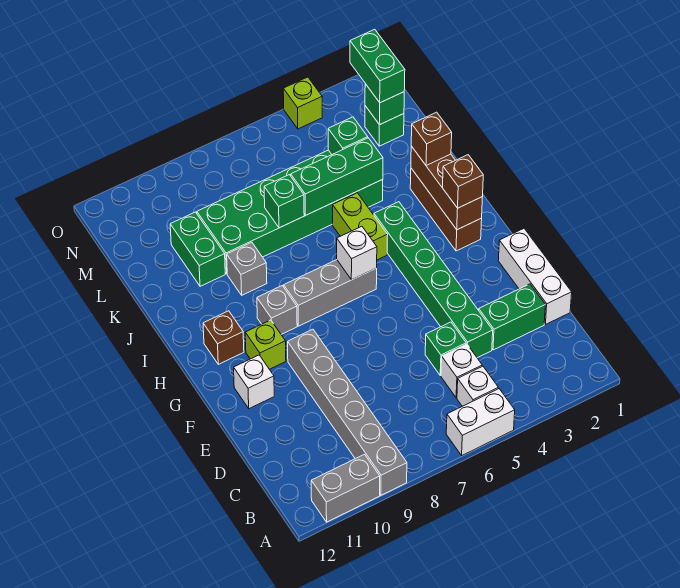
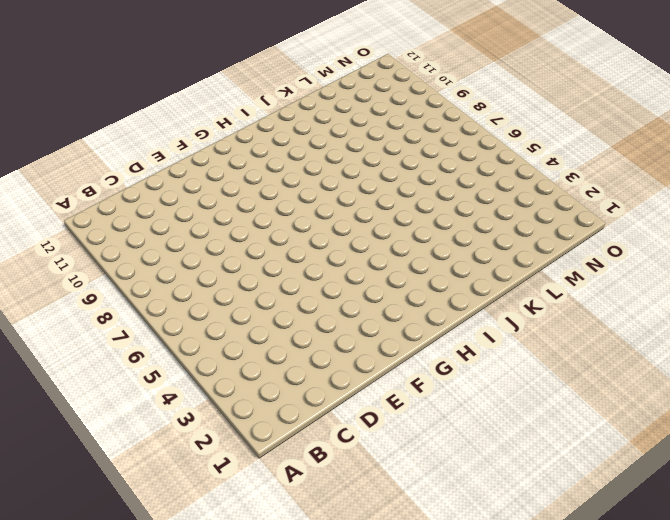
none -> white 1x2 brick [446,389,515,455]
none -> grey 1x6 brick [288,329,407,495]
none -> grey 1x2 brick [311,454,380,522]
none -> white 1x1 brick [457,366,498,406]

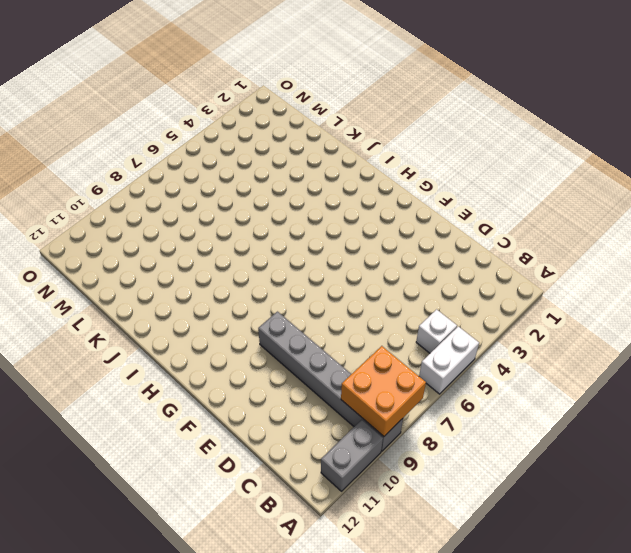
orange 2x2 brick [341,346,426,436] -> none
none -> white 1x1 brick [441,344,482,398]
none -> white 1x3 brick [498,229,572,325]
none -> green 1x2 brick [479,284,545,350]
none -> green 1x6 brick [374,202,493,358]

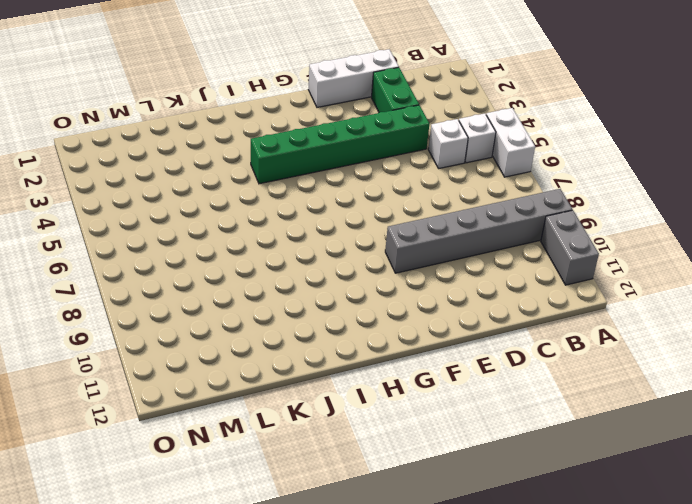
none -> green 1x1 brick [425,322,466,376]
none -> white 1x1 brick [234,355,274,409]
none -> lime 1x1 brick [245,320,286,369]
none -> brown 1x3 brick [410,168,482,251]

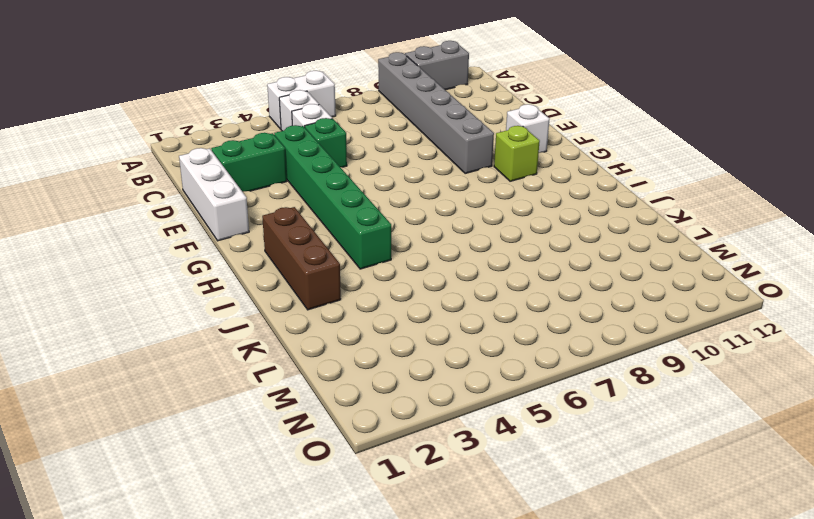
none -> grey 1x3 brick [284,260,377,326]
none -> grey 1x1 brick [257,286,297,334]
none -> brown 1x1 brick [203,311,244,364]
none -> lime 1x2 brick [333,193,388,260]

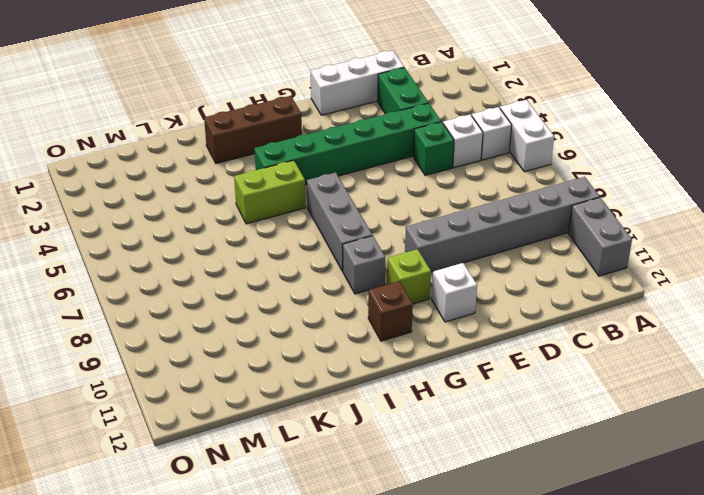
none -> grey 1x1 brick [227,242,267,295]
none -> green 2x6 brick [197,150,383,274]
none -> green 1x2 brick [170,212,225,286]
none -> green 1x1 brick [365,106,404,146]

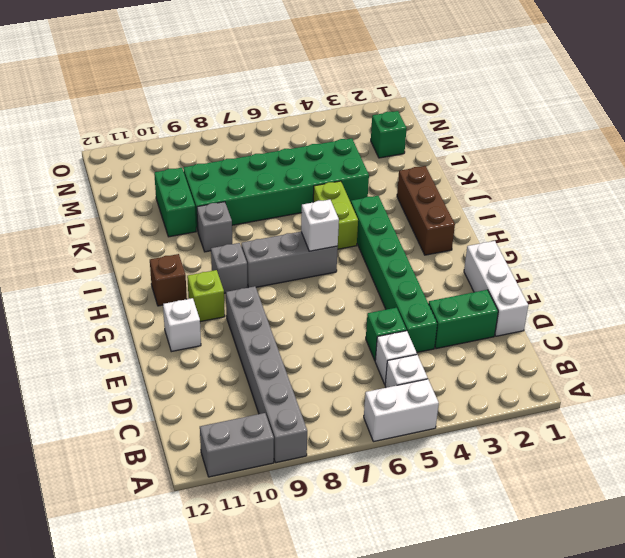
none -> lime 1x1 brick [283,77,322,129]
none -> brown 1x3 brick [411,146,482,230]
none -> green 1x3 brick [291,138,383,215]
none -> green 1x1 brick [264,175,304,228]

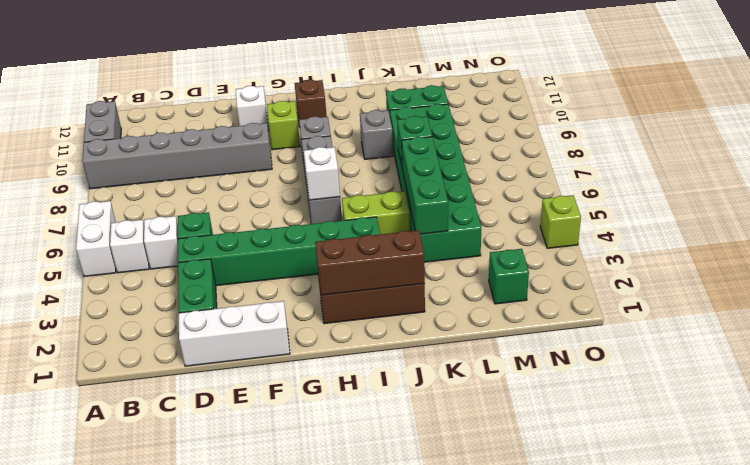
none -> green 1x1 brick [328,117,368,154]
none -> green 1x1 brick [365,84,404,125]
none -> brown 1x1 brick [443,155,483,208]
none -> brown 1x1 brick [411,112,452,166]

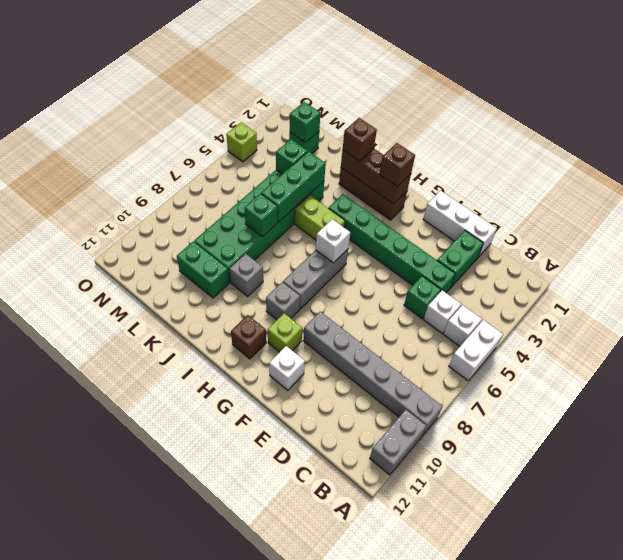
none -> green 1x2 brick [350,29,405,103]

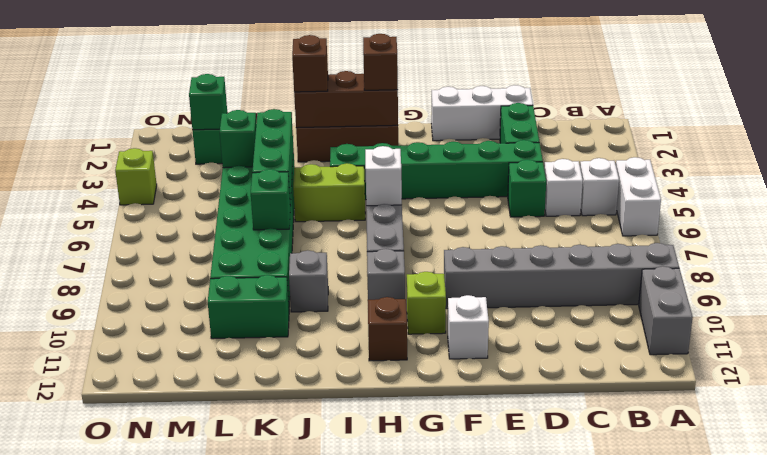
none -> green 1x2 brick [350,29,405,103]

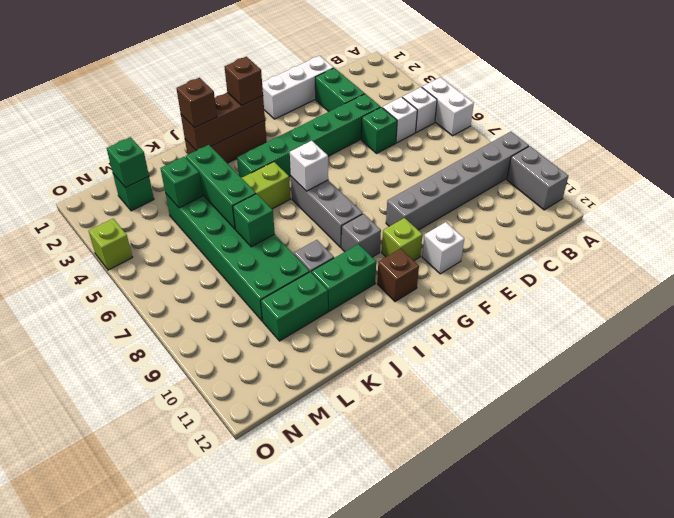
green 1x2 brick [312,244,376,311] -> green 1x2 brick moved to [350,29,405,103]

